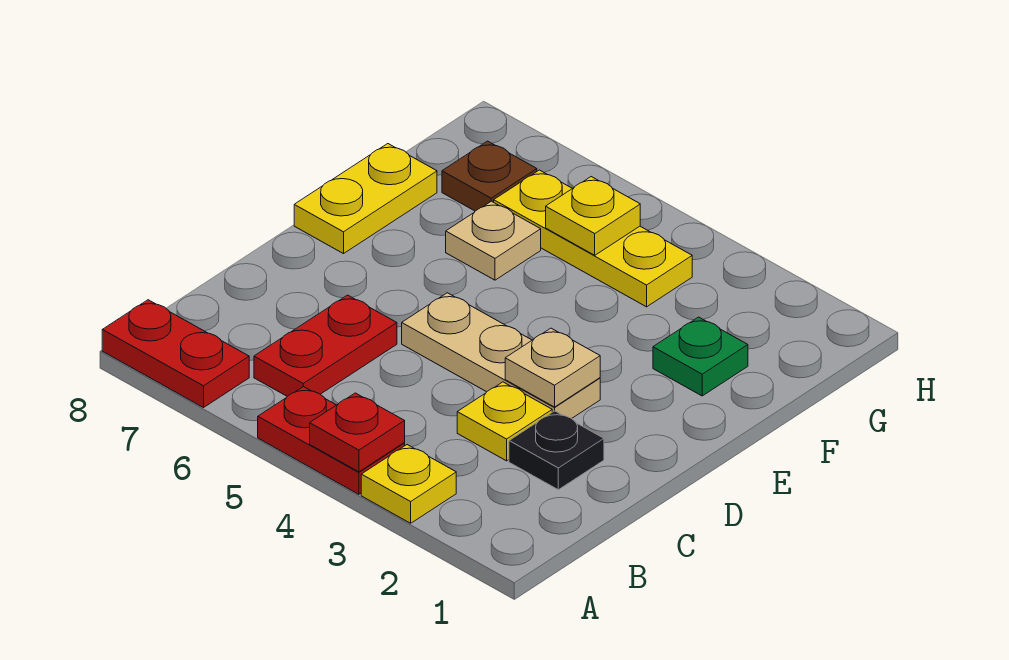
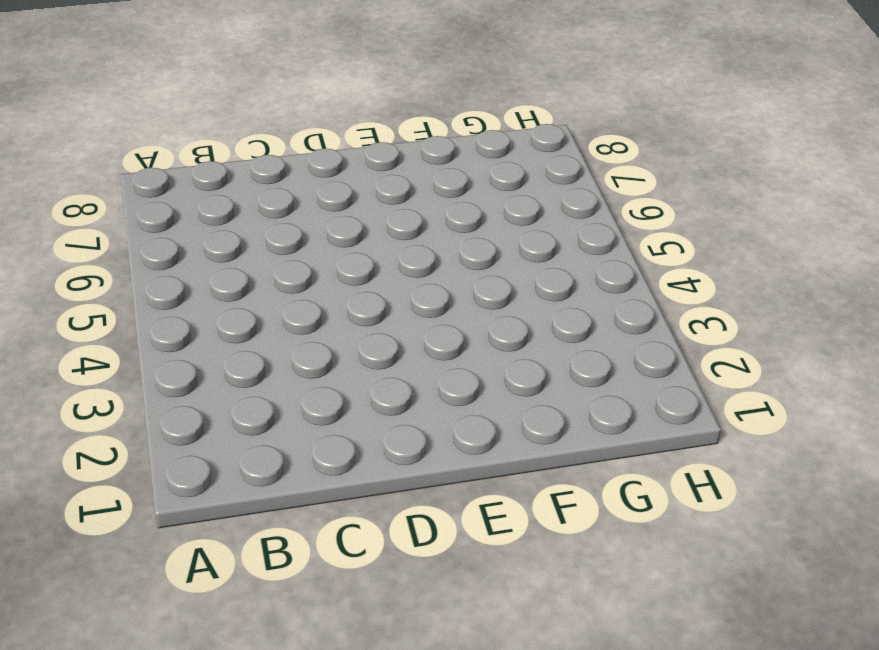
none -> yellow 1x1 plate [361,445,456,523]
none -> red 1x2 plate [258,387,405,494]
none -> red 1x2 plate [102,300,249,408]

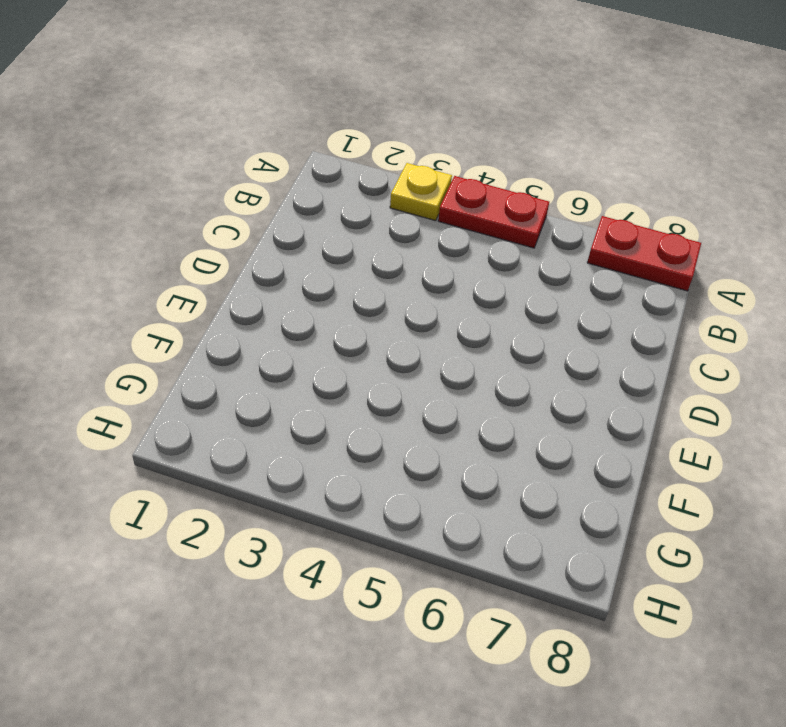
none -> red 1x2 plate [254,295,397,396]
none -> black 1x1 plate [509,411,604,490]
none -> yellow 1x1 plate [457,382,552,461]

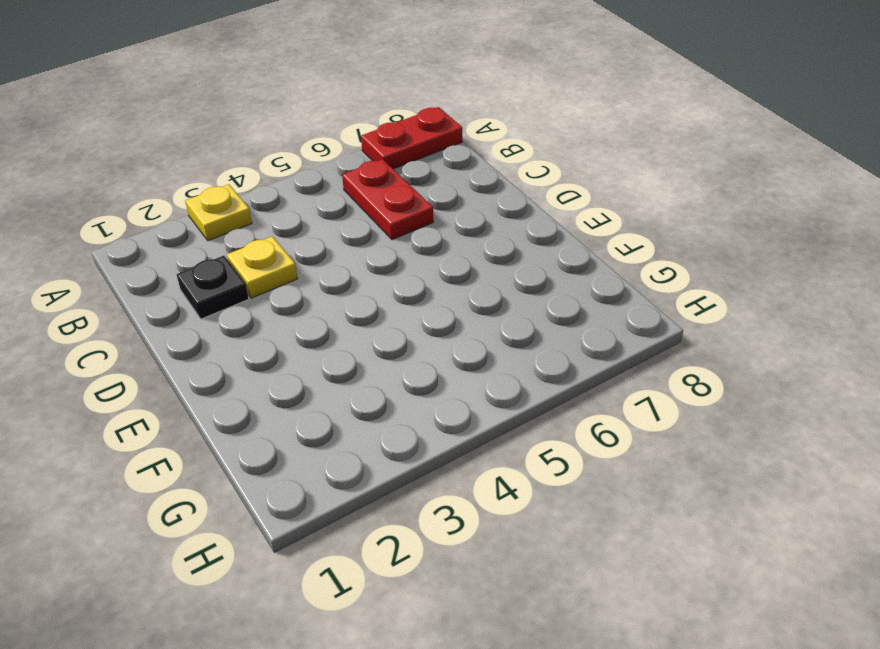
none -> red 1x2 plate [258,387,405,494]
none -> tan 1x3 plate [402,293,600,419]
none -> yellow 1x2 plate [294,144,437,254]

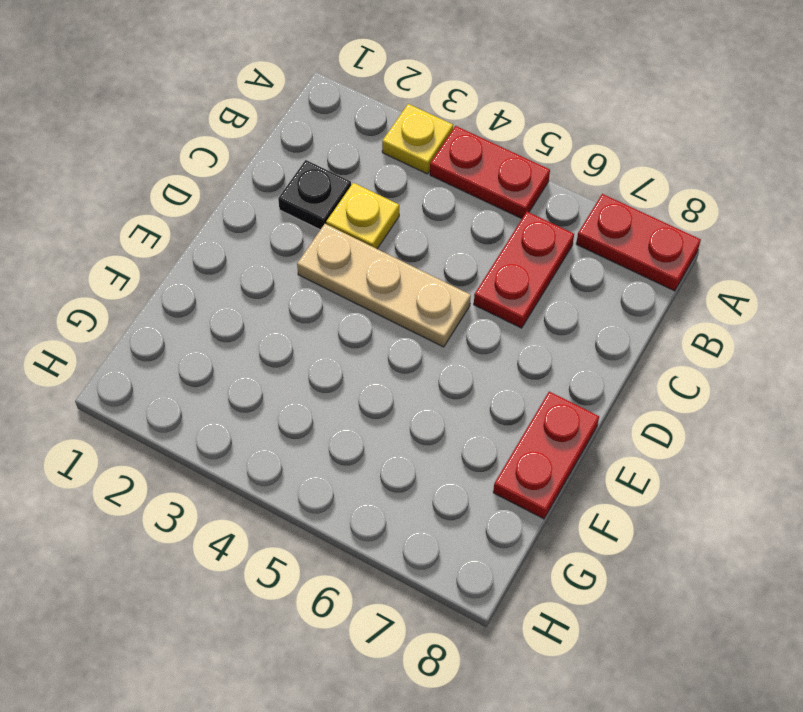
red 1x2 plate [493,392,599,519] -> yellow 1x2 plate [294,144,437,254]
none -> green 1x1 plate [653,317,748,396]
none -> tan 1x1 plate [446,201,541,280]
none -> yellow 1x3 plate [494,170,692,307]

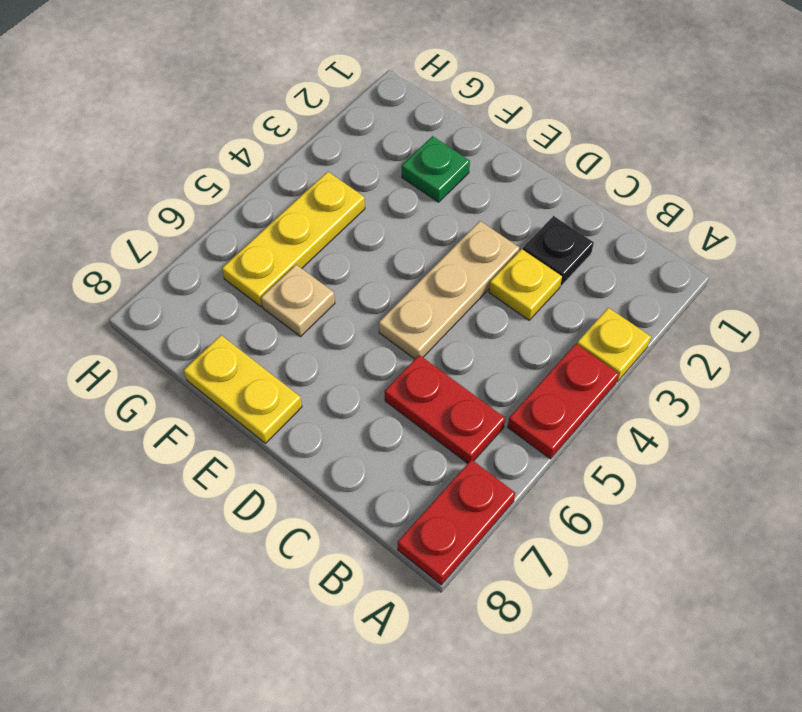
none -> brown 1x1 plate [442,141,537,211]
none -> red 1x1 plate [310,393,405,472]
none -> tan 1x1 plate [505,328,600,407]

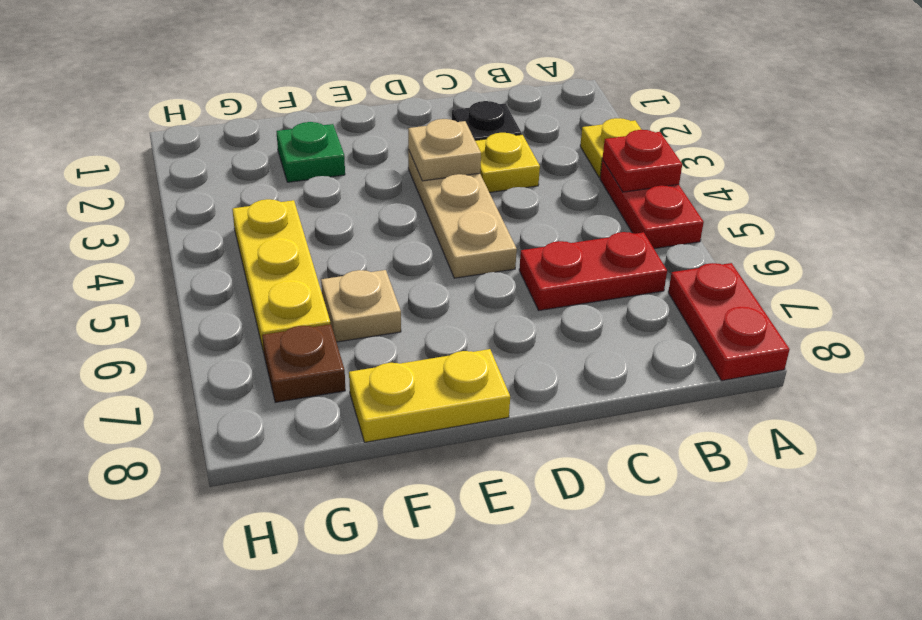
none -> yellow 1x1 plate [546,177,640,255]

